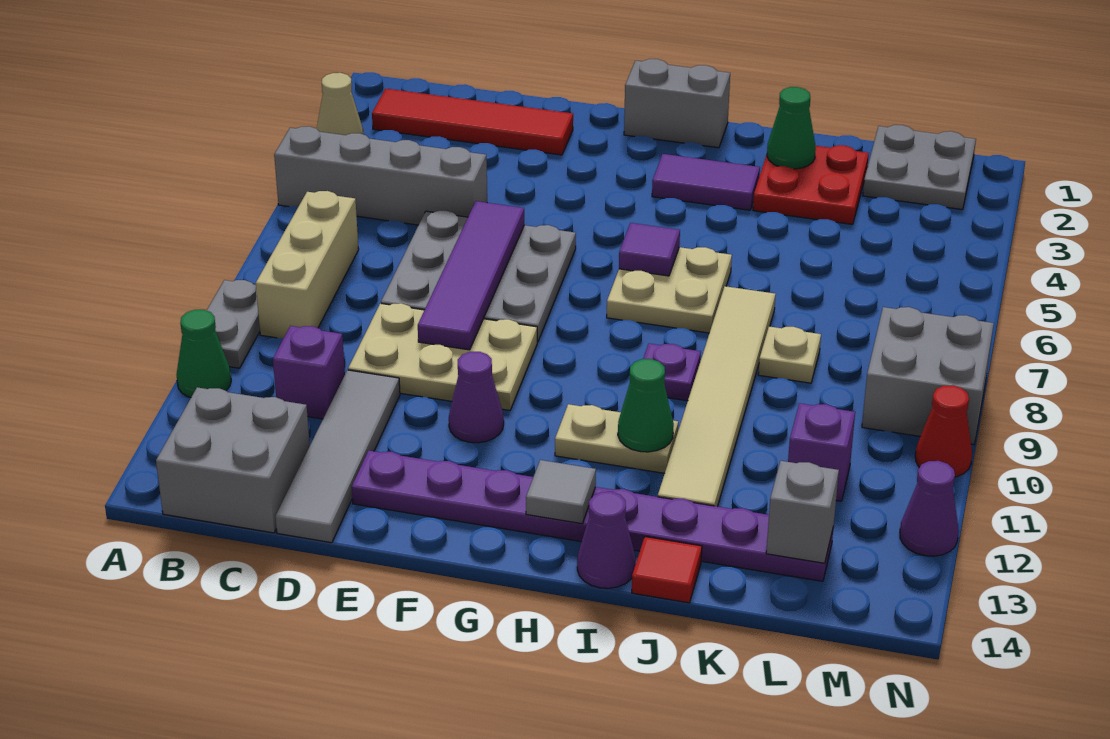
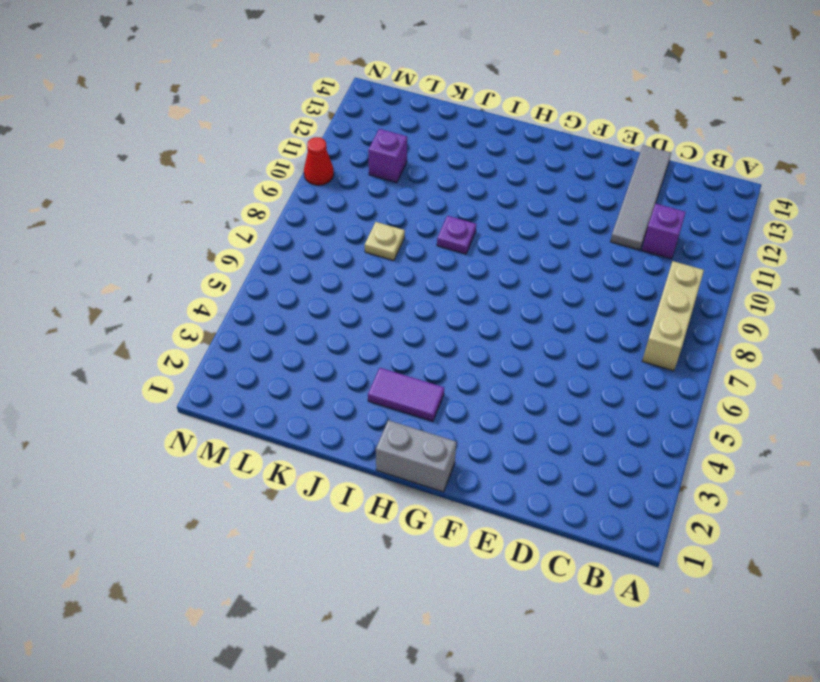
none -> tan 1x1 cone [317,73,364,135]
none -> grey 1x4 brick [274,126,487,225]
none -> grey 1x2 plate [207,280,260,368]
none -> green 1x1 cone [176,310,231,397]

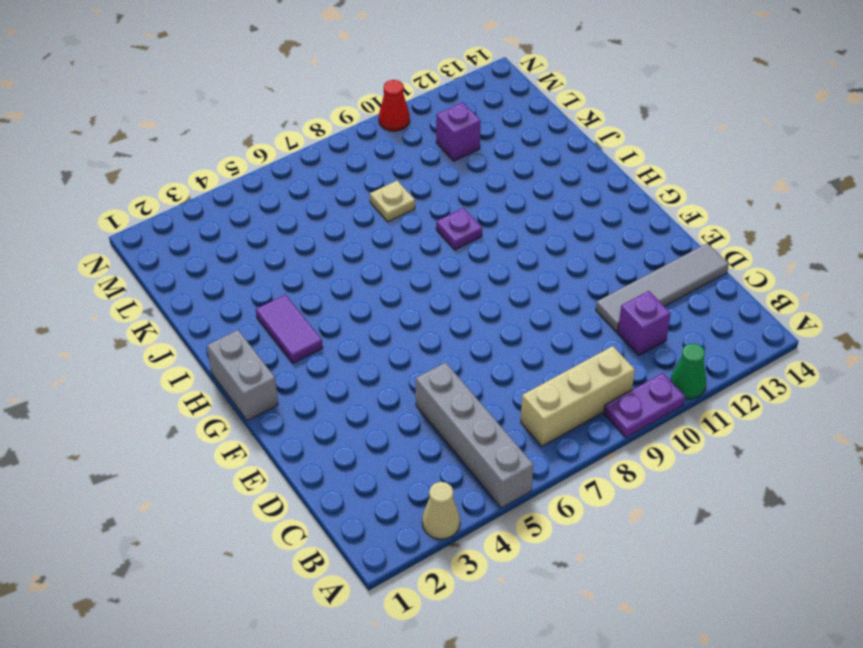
purple 1x2 plate [604,373,685,438] -> grey 1x2 plate [207,280,260,368]
none -> red 1x4 tile [372,89,573,155]
none -> grey 2x2 brick [156,387,310,533]
none -> grey 3x3 plate [381,211,576,342]
none -> tan 2x3 plate [348,303,537,410]

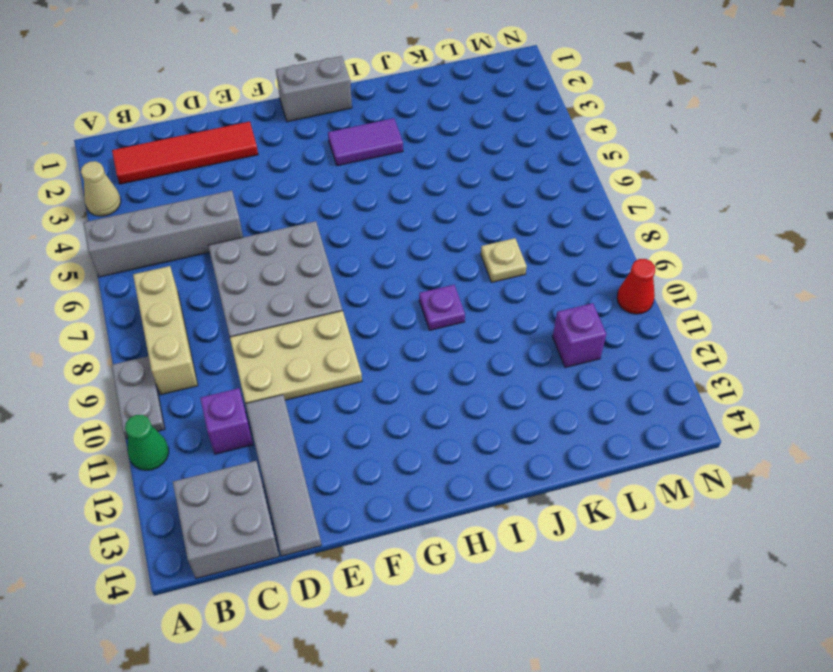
none -> purple 1x8 plate [352,451,834,581]
none -> purple 1x1 cone [449,352,504,443]
none -> tan 2x2 plate [607,247,732,333]
none -> tan 1x2 plate [555,404,678,473]

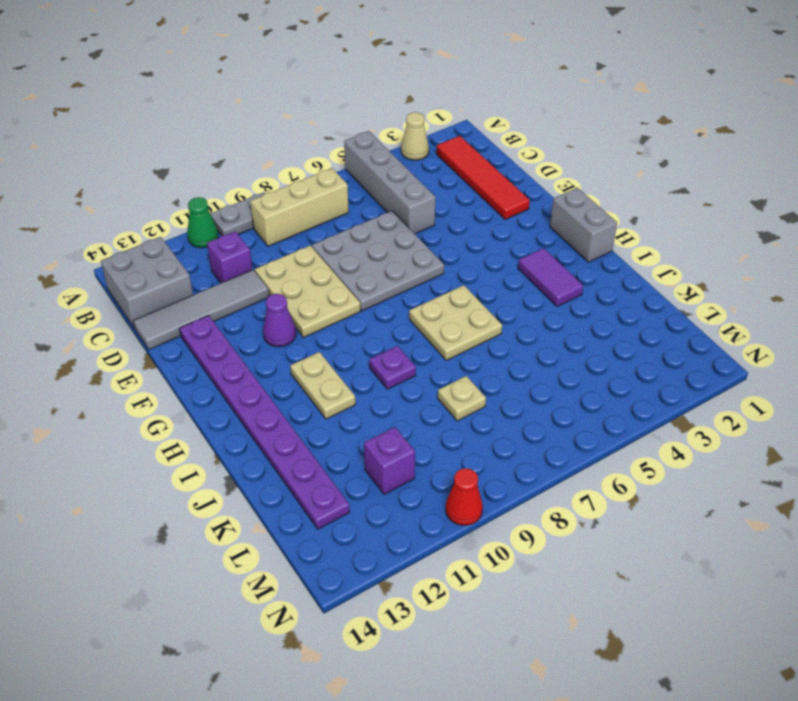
none -> purple 1x1 cone [577,492,636,588]
none -> red 2x2 plate [753,145,869,224]
none -> tan 1x6 tile [658,286,776,506]
none -> red 1x1 tile [632,537,702,603]

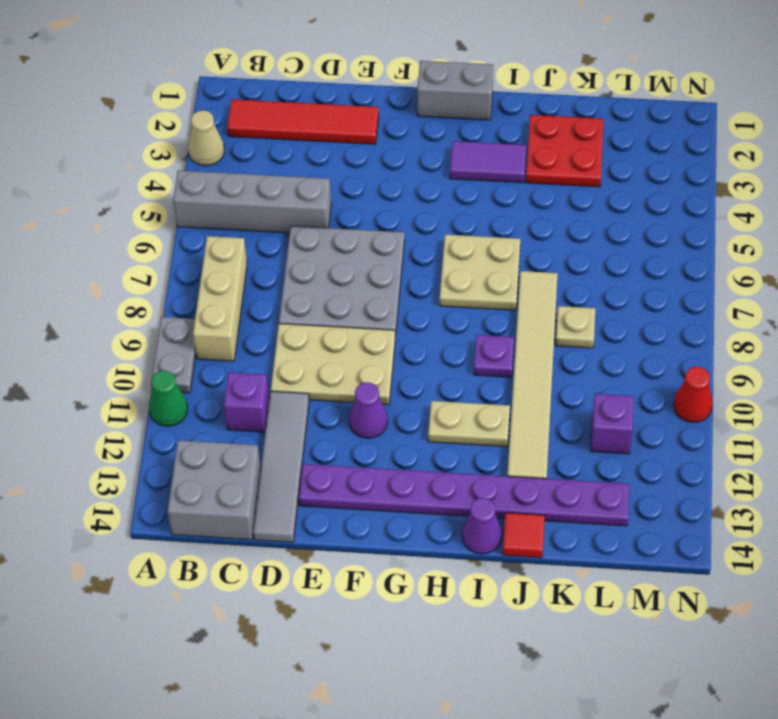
none -> grey 2x2 plate [863,125,976,210]
none -> grey 2x2 brick [862,307,994,445]
none -> purple 1x1 cone [900,461,959,556]
none -> purple 1x4 tile [418,201,524,350]

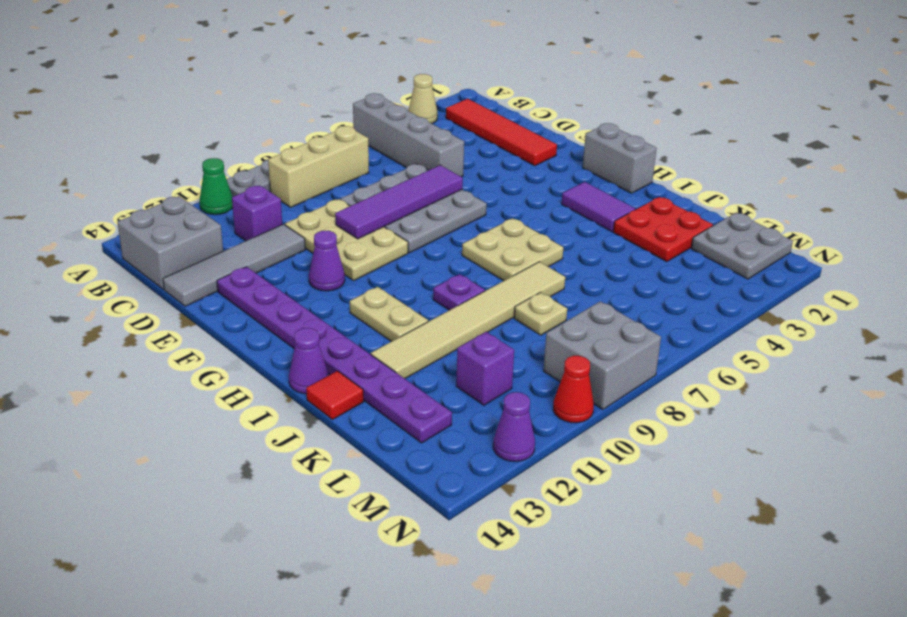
none -> purple 1x1 tile [619,223,680,276]
none -> grey 1x1 tile [526,460,596,524]
none -> green 1x1 cone [618,359,674,452]
none -> green 1x1 cone [767,87,816,169]

